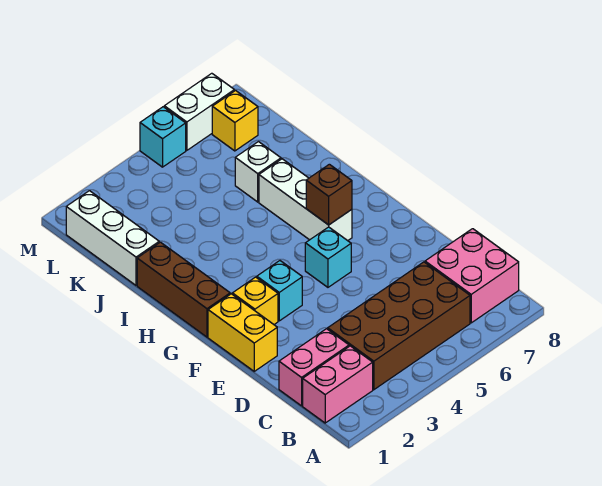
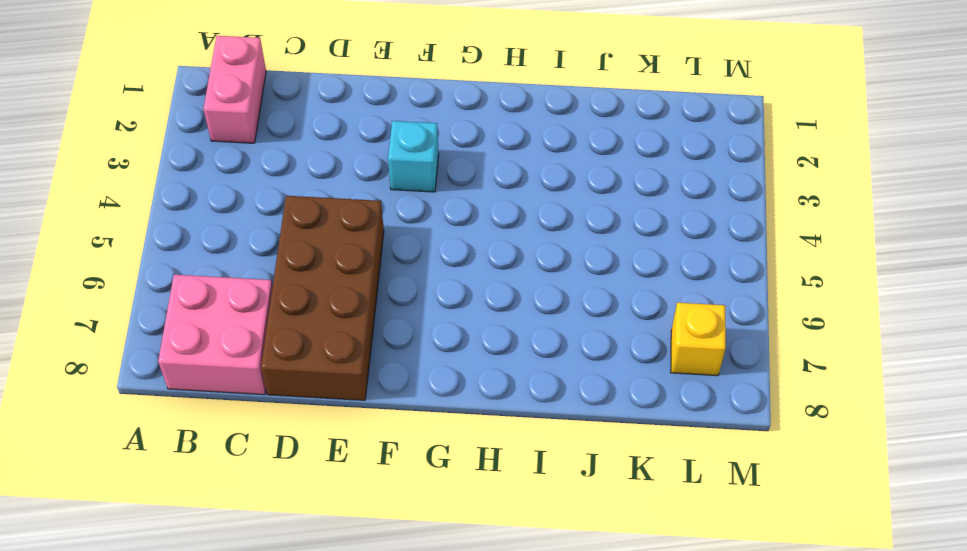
brown 2x4 brick [261,196,384,400] -> brown 2x4 brick moved to [328,262,470,390]
none -> pink 1x2 brick [279,329,349,406]
none -> yellow 1x2 brick [208,294,277,371]
none -> yellow 1x1 brick [232,277,278,324]

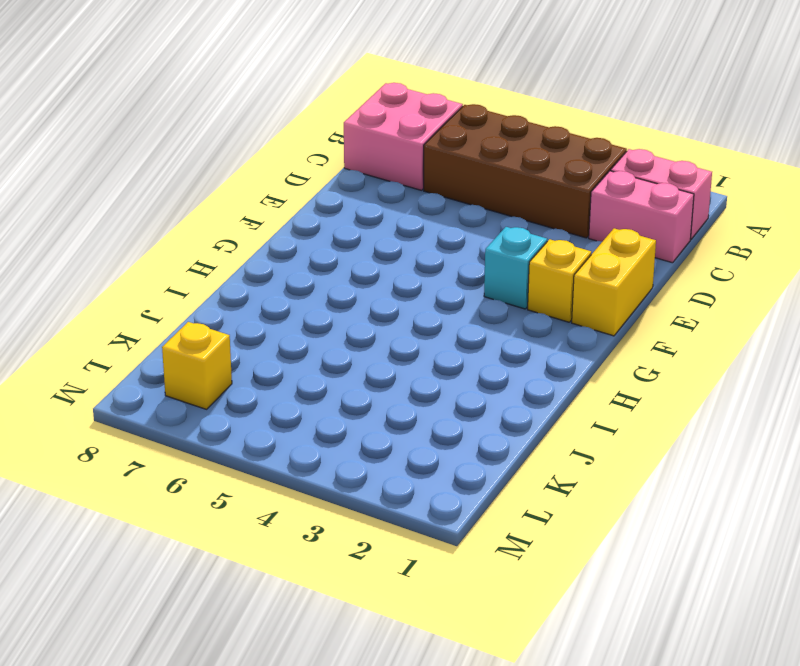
none -> cyan 1x1 brick [305,227,351,287]
none -> brown 1x3 brick [137,242,230,337]
none -> white 1x3 brick [259,159,352,241]

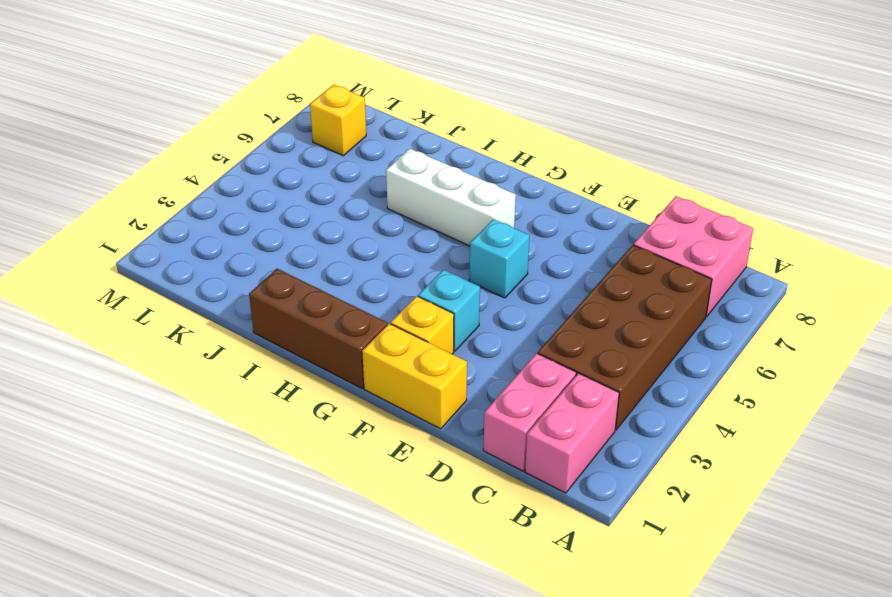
none -> white 1x3 brick [66,191,159,285]
none -> white 1x1 brick [235,142,281,202]
none -> cyan 1x1 brick [140,107,186,167]

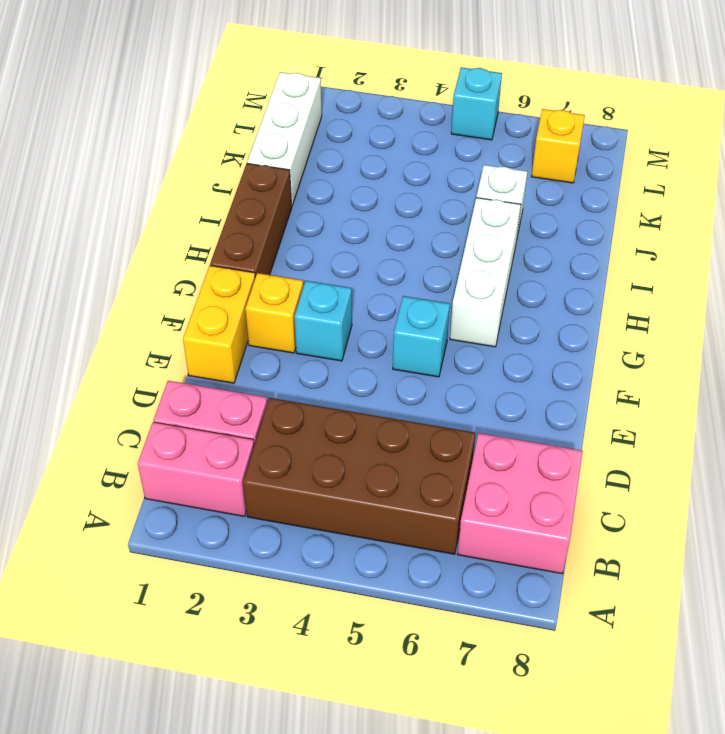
none -> white 1x2 brick [164,73,234,150]
none -> brown 1x1 brick [306,164,352,225]

